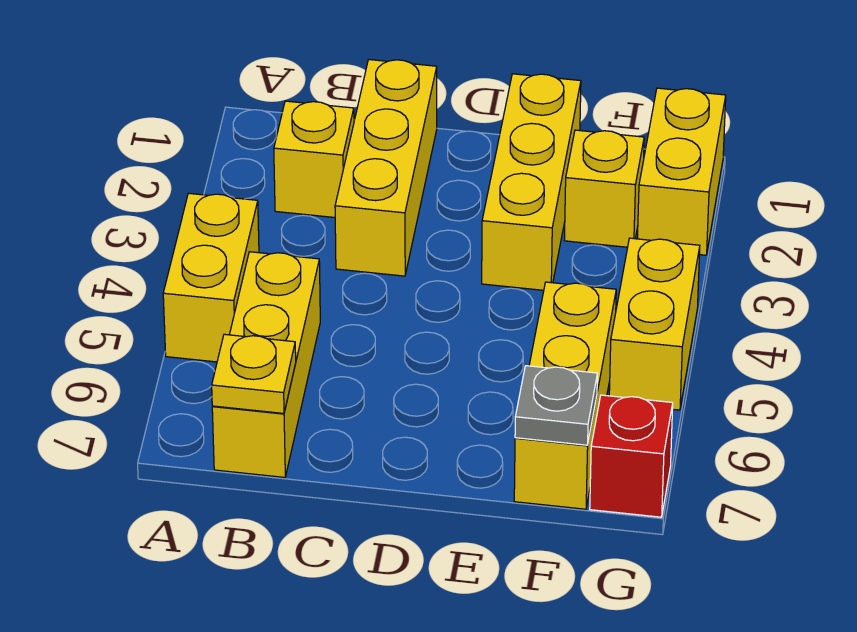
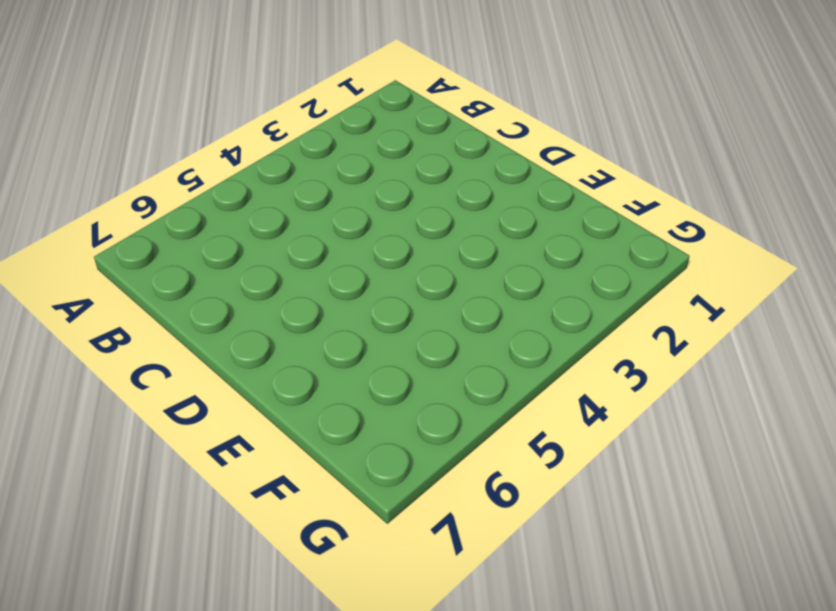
none -> yellow 1x2 brick [163,193,259,362]
none -> yellow 1x1 brick [274,101,354,217]
none -> yellow 1x3 brick [212,252,320,477]

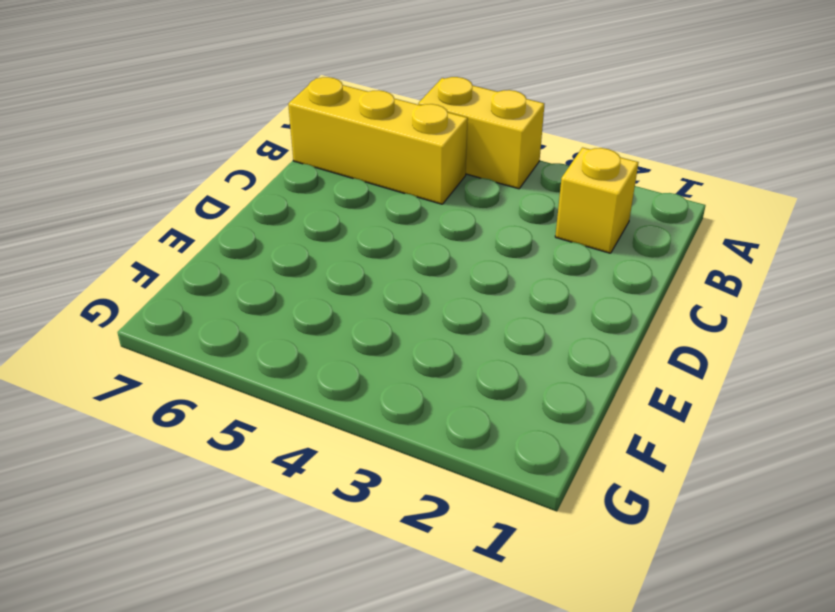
none -> yellow 1x3 brick [335,60,437,276]
none -> yellow 1x3 brick [482,74,581,290]
none -> yellow 1x1 brick [564,130,644,247]

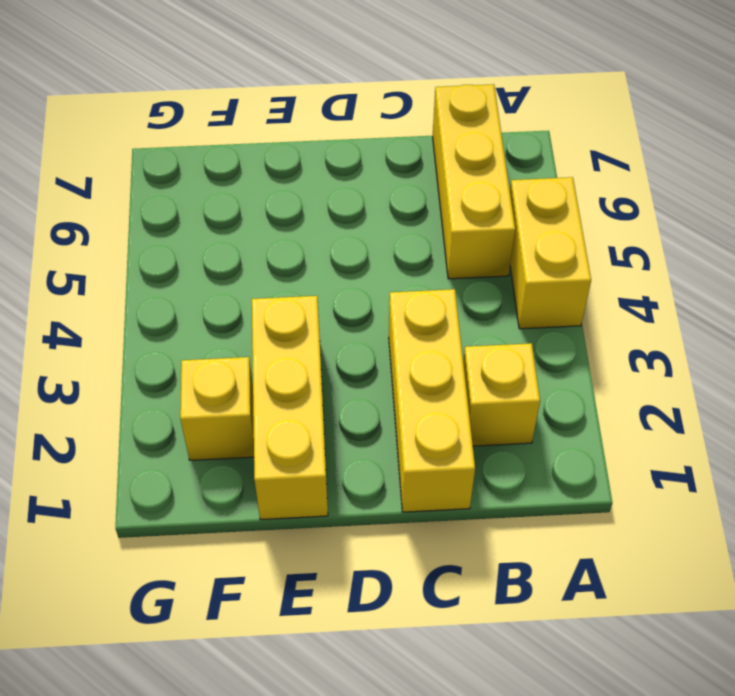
none -> yellow 1x3 brick [514,282,616,509]
none -> yellow 1x2 brick [637,88,726,255]
none -> yellow 1x2 brick [609,238,700,410]

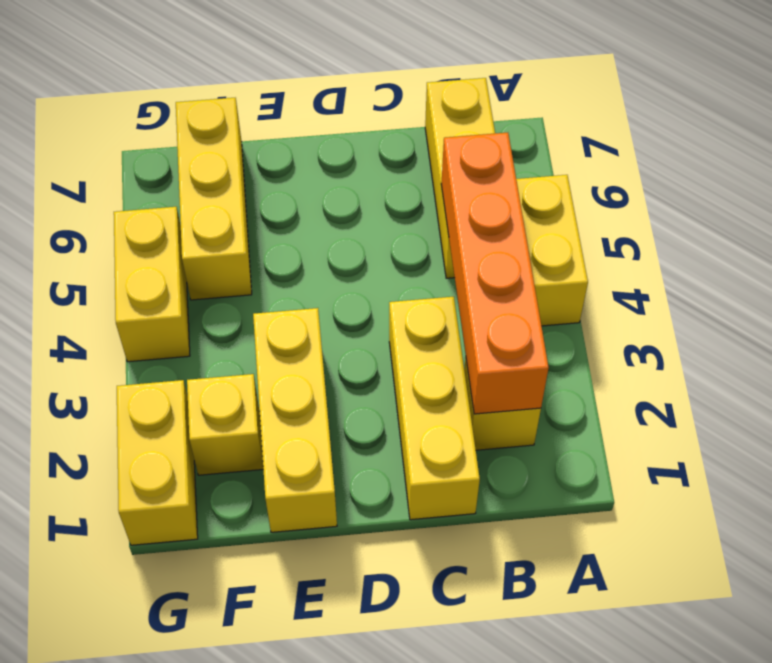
orange 1x4 brick [441,133,549,414] -> none
none -> red 1x1 brick [590,395,673,517]
none -> yellow 1x1 plate [212,334,296,413]
none -> grey 1x1 plate [515,366,597,445]

